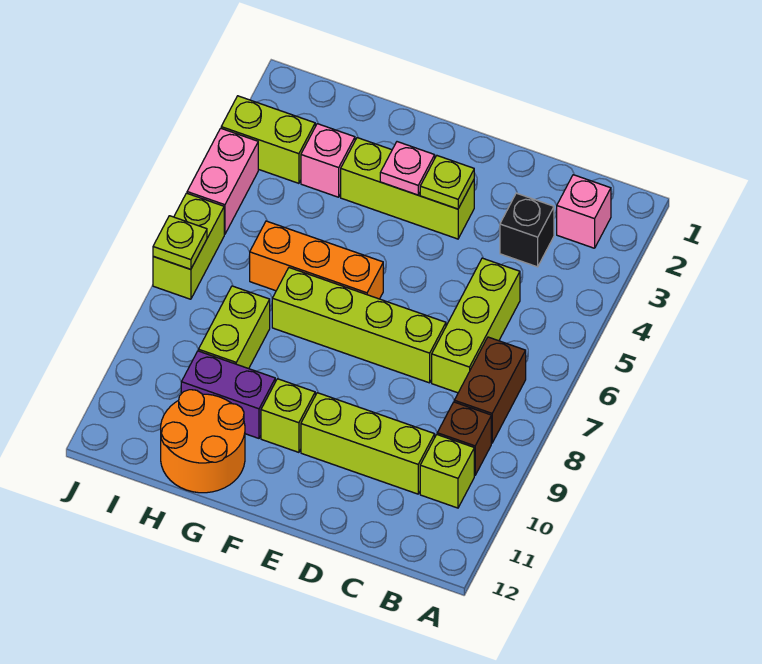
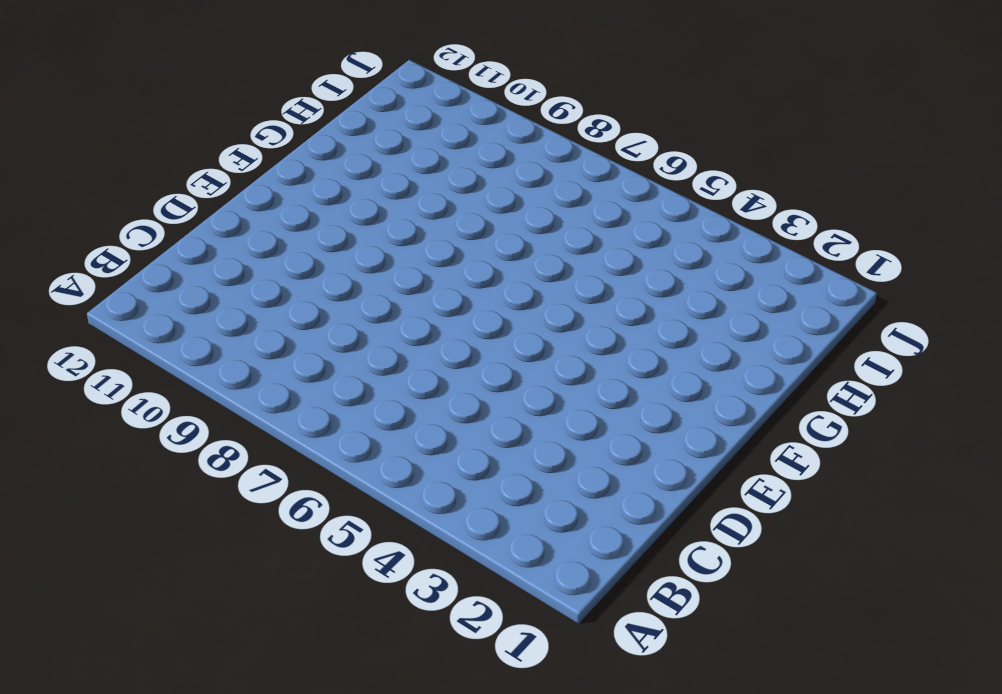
none -> pink 1x1 brick [557,175,611,248]
none -> brown 1x2 brick [454,337,526,443]
none -> brown 1x1 brick [437,402,491,476]

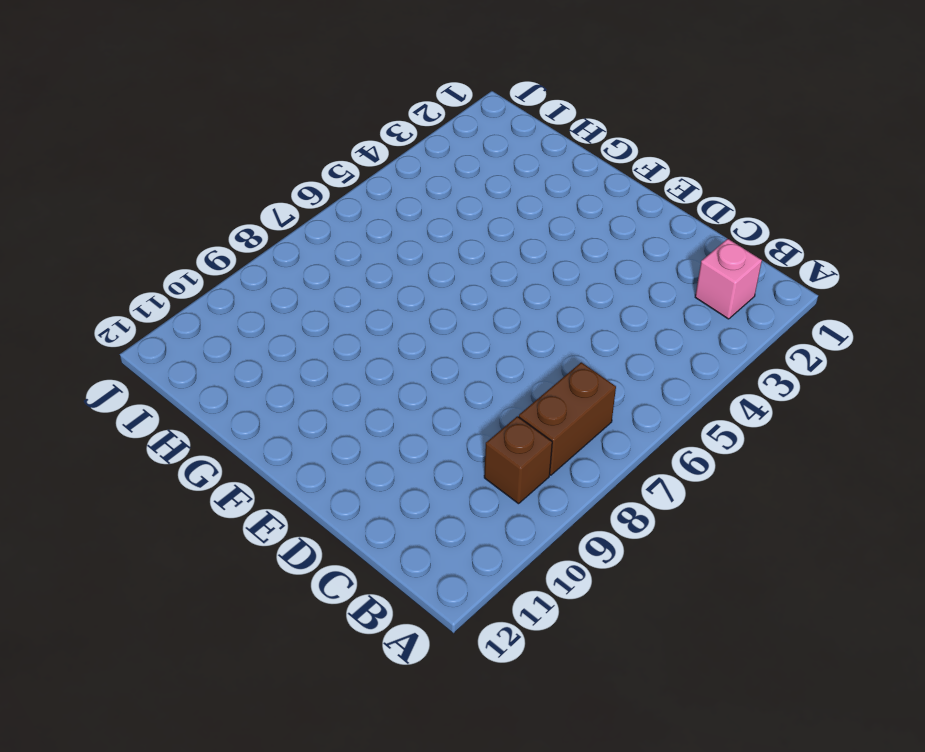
none -> lime 1x1 brick [420,435,474,508]
none -> black 1x1 brick [500,193,554,267]
none -> lime 1x3 brick [432,258,520,393]

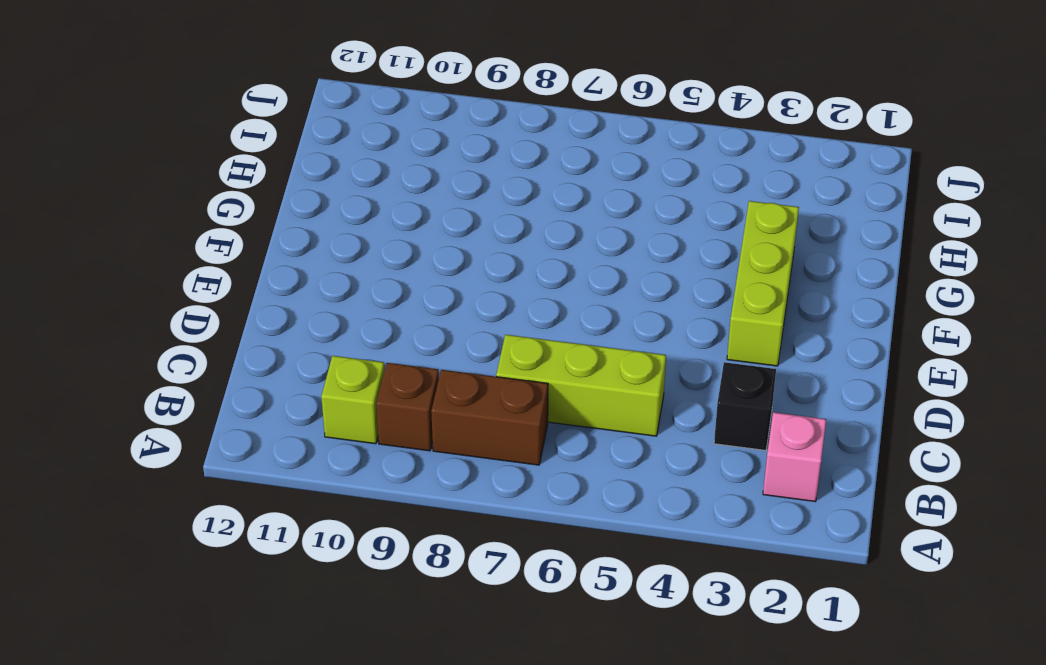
none -> lime 1x3 brick [301,393,435,494]
none -> lime 1x4 brick [272,268,446,383]
none -> orange 1x3 brick [250,221,383,299]

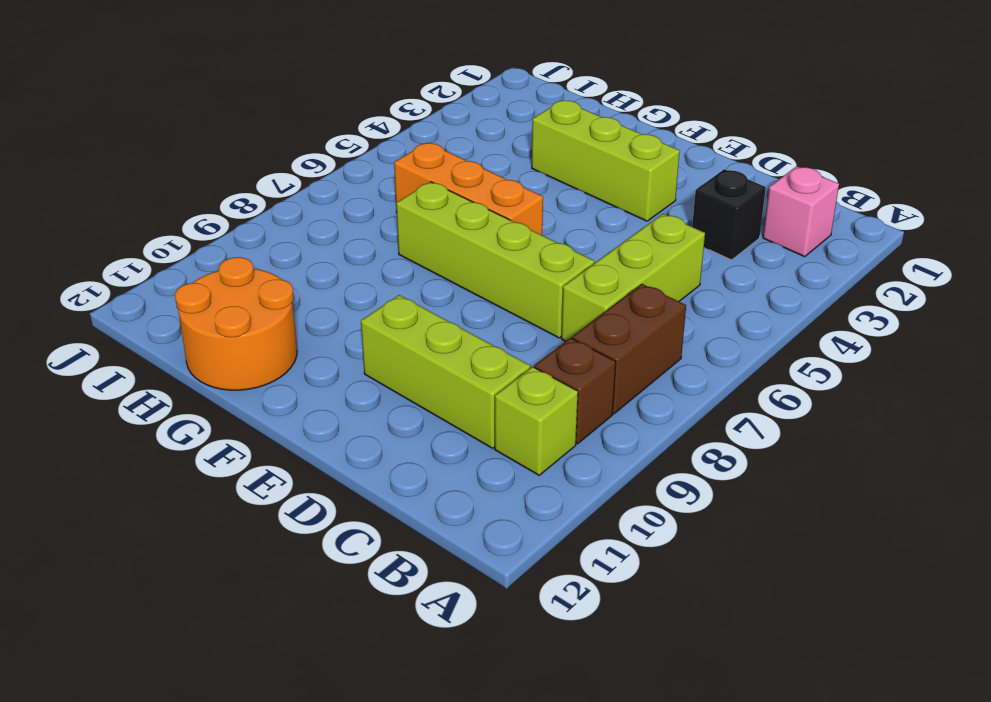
none -> lime 1x1 brick [261,379,315,452]
none -> purple 1x2 brick [181,351,275,438]
none -> pink 1x1 brick [301,124,355,197]

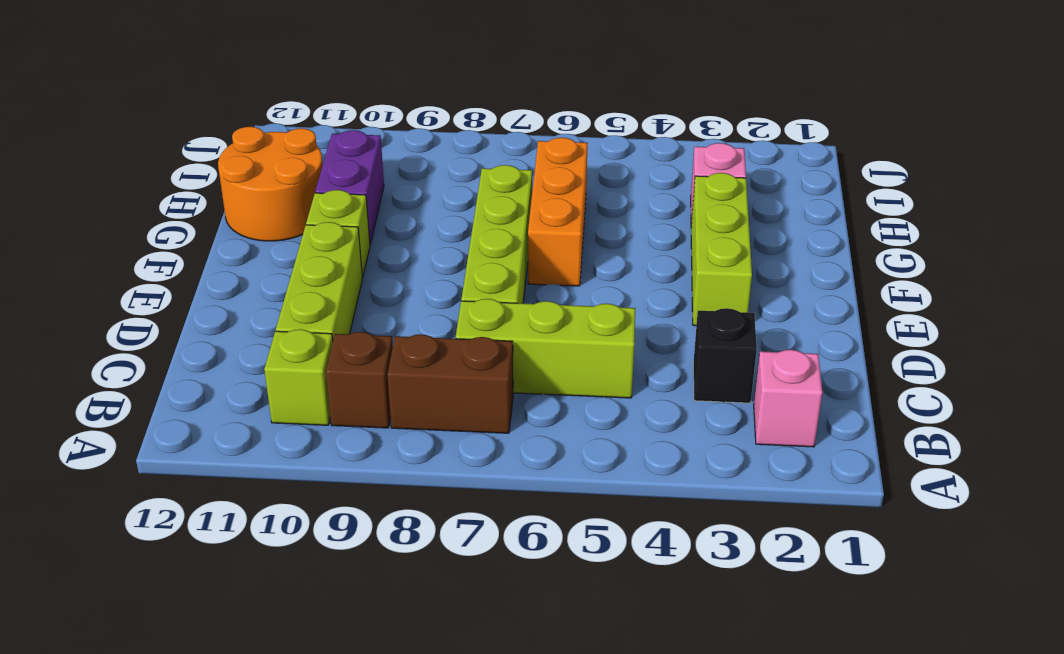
none -> lime 1x2 brick [198,286,270,369]
none -> lime 1x2 brick [221,96,315,183]
none -> pink 1x2 brick [187,128,258,234]

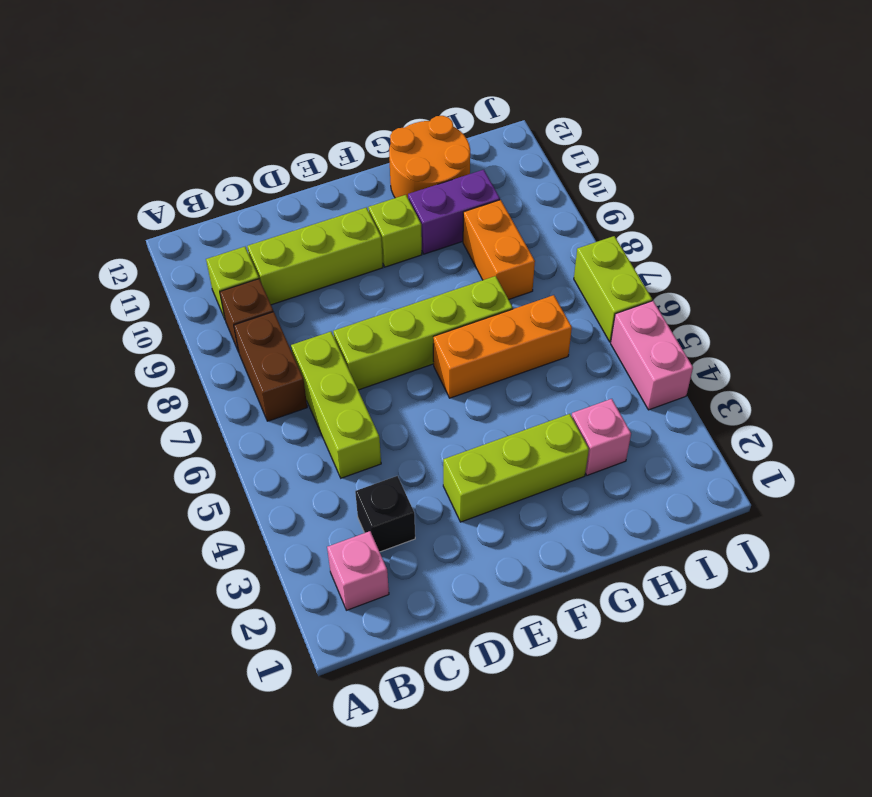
orange 1x2 brick [463,200,535,300] -> lime 1x2 brick [198,286,270,369]
none -> lime 1x2 brick [221,96,315,183]
none -> lime 1x1 plate [420,156,474,209]
none -> pink 1x1 plate [380,142,435,195]

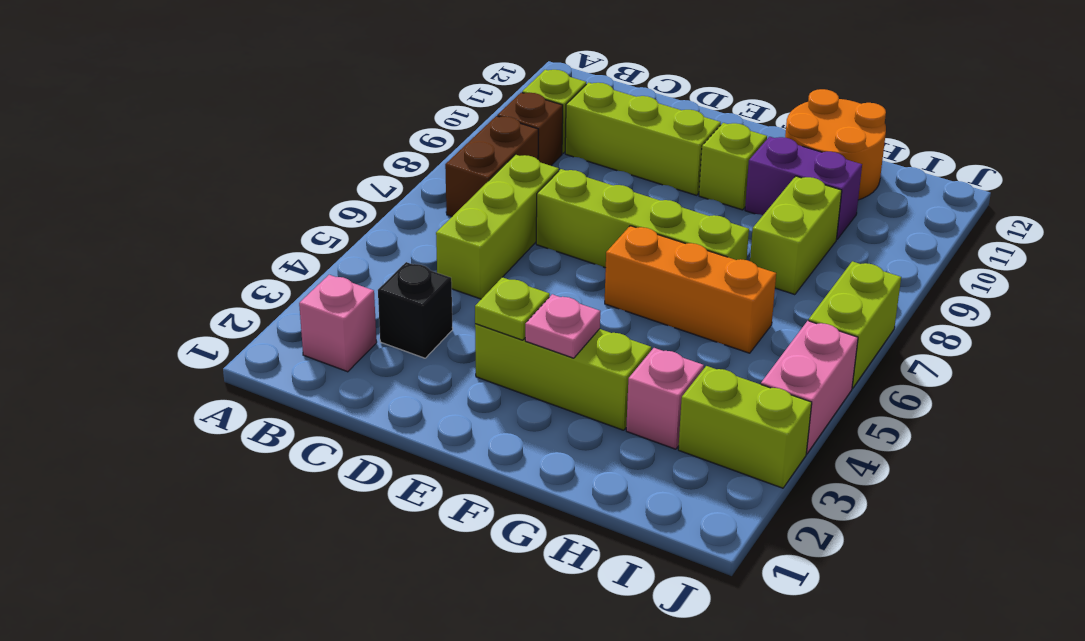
none -> lime 1x1 plate [153,216,207,269]

